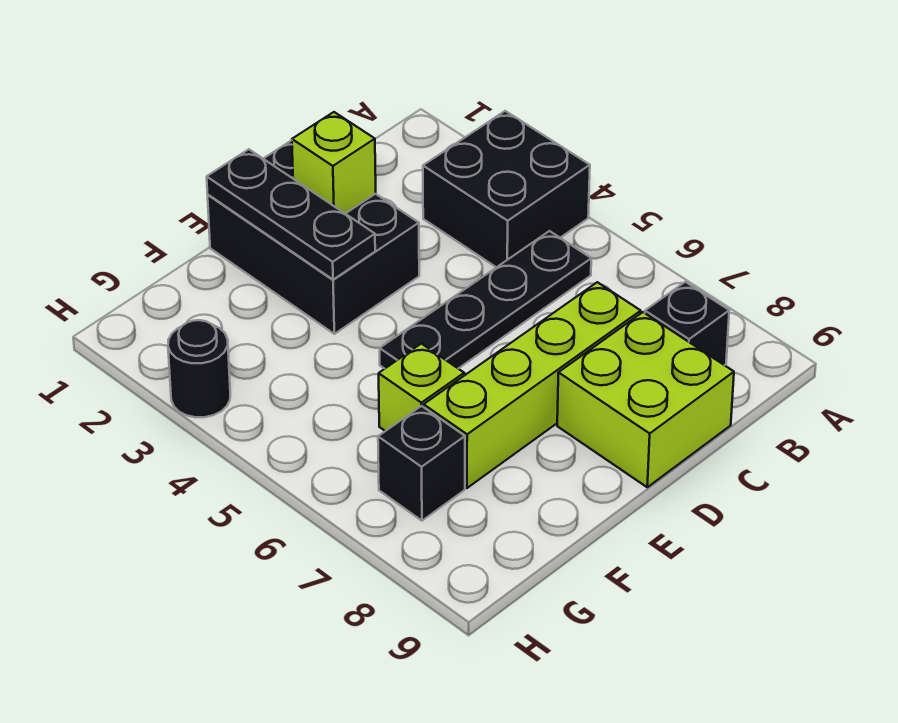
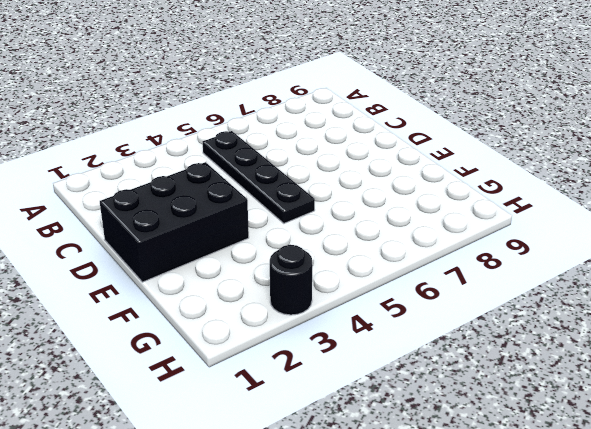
none -> black 2x2 brick [423,111,590,267]
none -> black 1x1 brick [645,282,729,365]

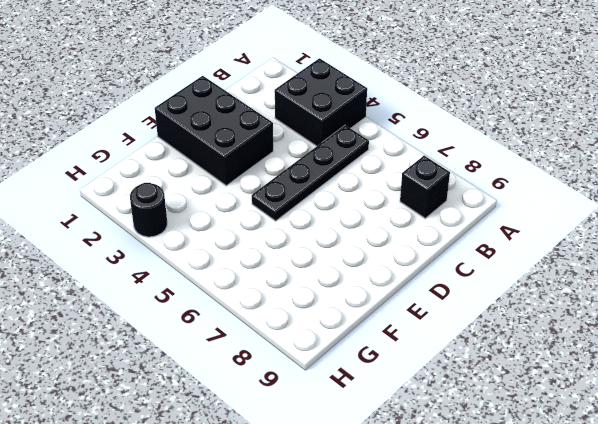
none -> lime 1x4 brick [424,282,641,488]
none -> lime 2x2 brick [557,312,734,487]

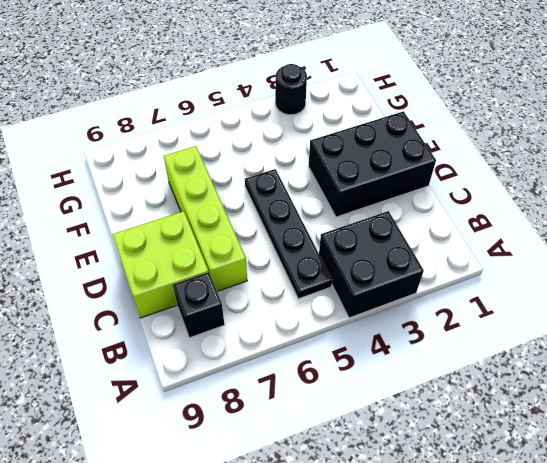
none -> lime 1x1 brick [379,344,464,431]
none -> black 1x1 brick [378,406,465,521]

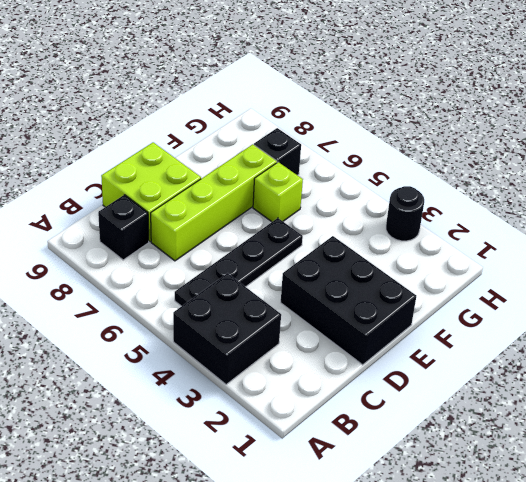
none -> lime 1x1 brick [292,112,376,214]
none -> black 1x3 plate [207,149,375,280]

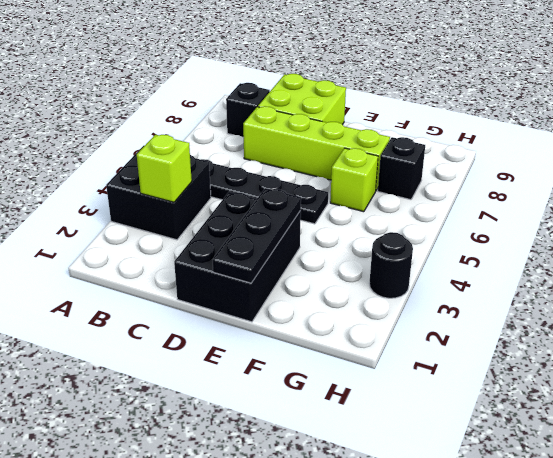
lime 1x1 brick [137,135,192,202] -> lime 1x1 brick moved to [292,112,376,214]

